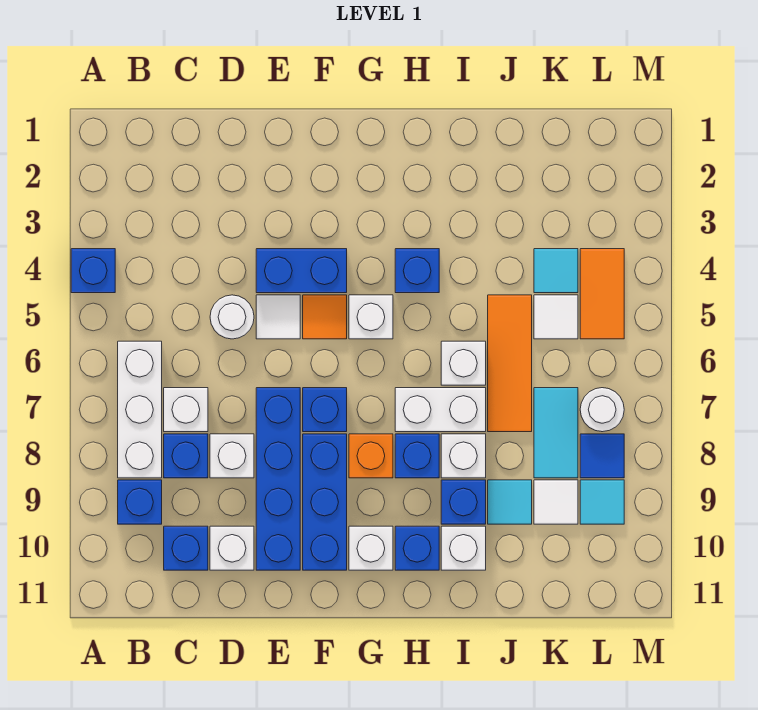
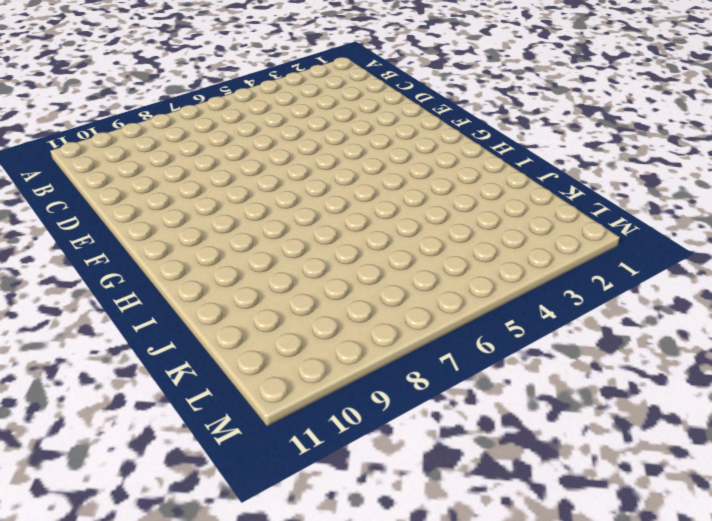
none -> blue 1x1 brick [71,249,115,293]
none -> white 1x3 brick [118,341,162,478]
none -> blue 1x1 brick [118,480,162,524]
none -> white 1x1 brick [164,388,208,432]

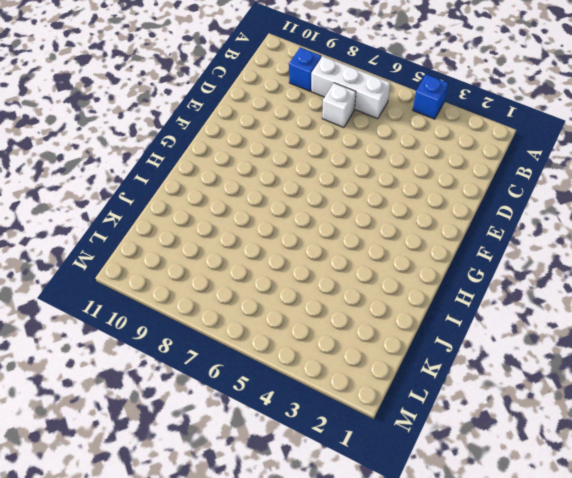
none -> blue 1x1 brick [164,434,208,478]
none -> blue 1x1 brick [164,526,208,570]
none -> white 1x1 round brick [210,295,254,339]
none -> white 1x1 brick [210,434,254,478]

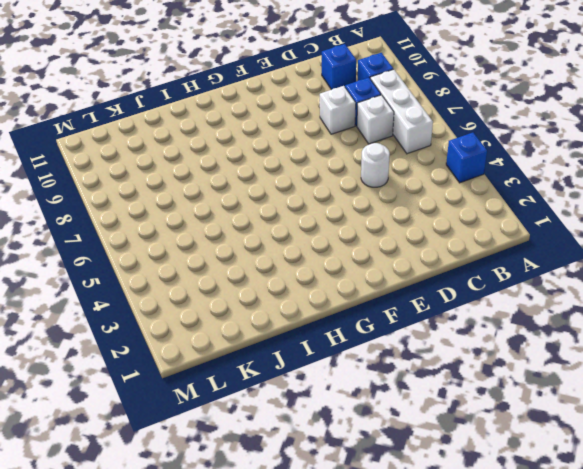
none -> white 1x1 brick [210,526,254,570]
none -> blue 1x2 brick [256,249,347,293]
none -> white 1x1 tile [256,295,300,339]
none -> blue 1x4 brick [256,388,300,570]

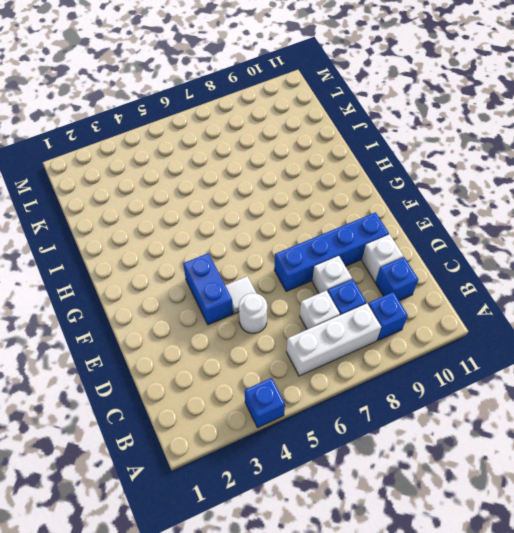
none -> orange 1x1 tile [303,295,347,339]
none -> blue 1x1 brick [303,388,347,432]
none -> blue 1x3 brick [303,434,347,570]
none -> white 1x1 brick [349,295,393,339]

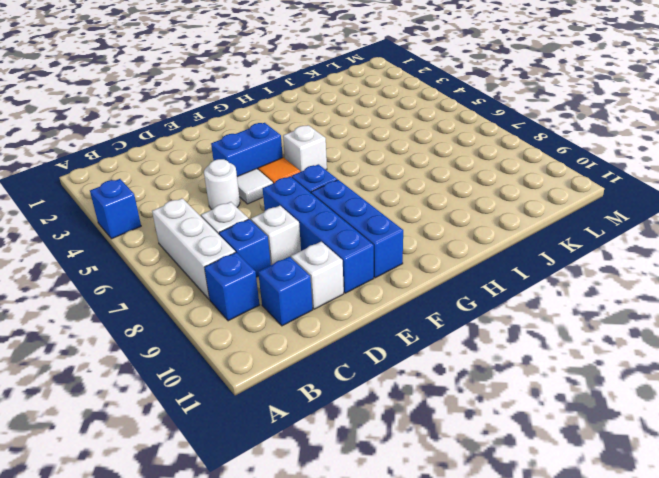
none -> orange 1x1 brick [349,434,393,478]
none -> white 1x1 brick [349,526,393,570]
none -> blue 1x1 brick [395,249,439,293]
none -> white 1x2 brick [395,388,486,432]

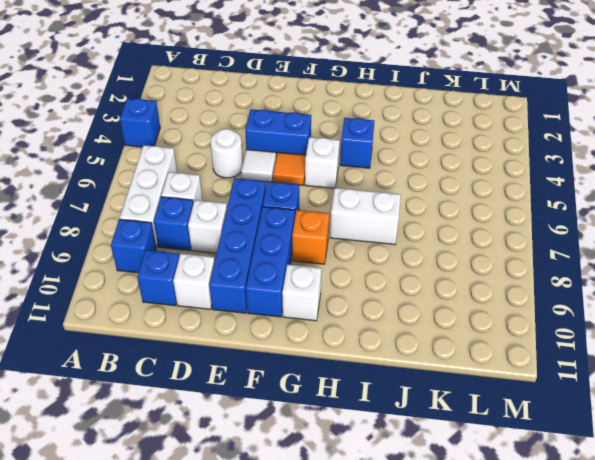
none -> blue 1x1 brick [395,434,439,478]
none -> blue 1x1 brick [395,526,439,570]
none -> white 1x1 brick [441,341,486,385]
none -> white 1x1 brick [441,434,486,478]

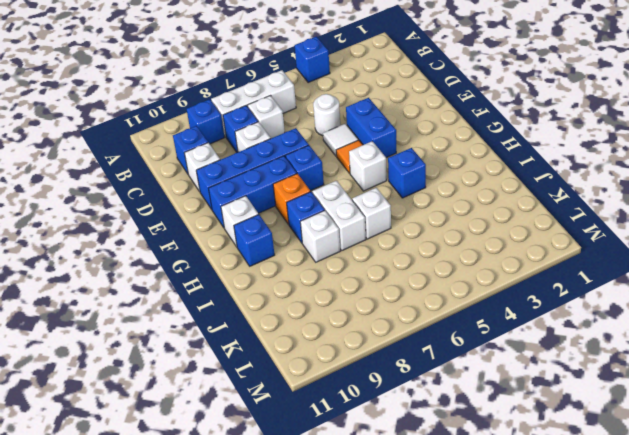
none -> blue 1x1 brick [441,480,486,524]
none -> white 1x1 brick [441,526,486,570]
none -> orange 1x3 tile [488,295,532,432]
none -> cyan 1x1 tile [488,480,532,524]

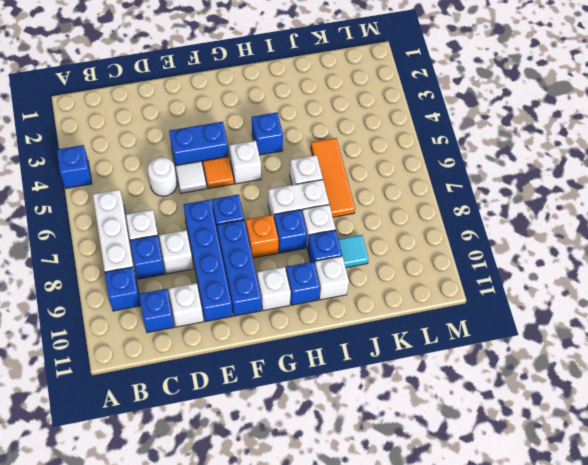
none -> cyan 1x1 tile [534,249,578,293]
none -> white 1x1 tile [534,295,578,339]
none -> cyan 1x2 tile [534,388,578,478]
none -> white 1x1 tile [534,480,578,524]

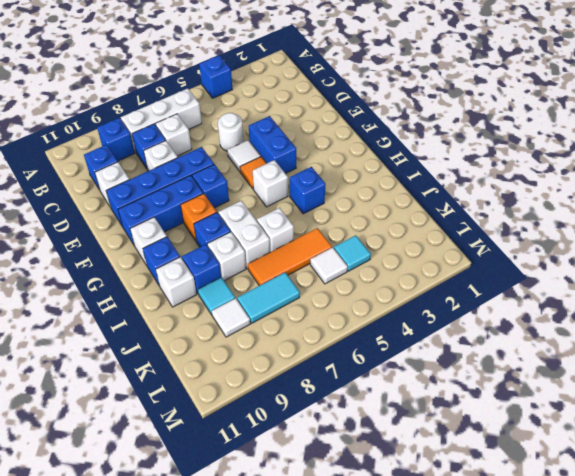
none -> orange 1x2 tile [580,249,624,339]
none -> white 1x1 round brick [580,388,624,432]
none -> blue 1x1 tile [580,434,624,478]
none -> cyan 1x1 tile [580,480,624,524]

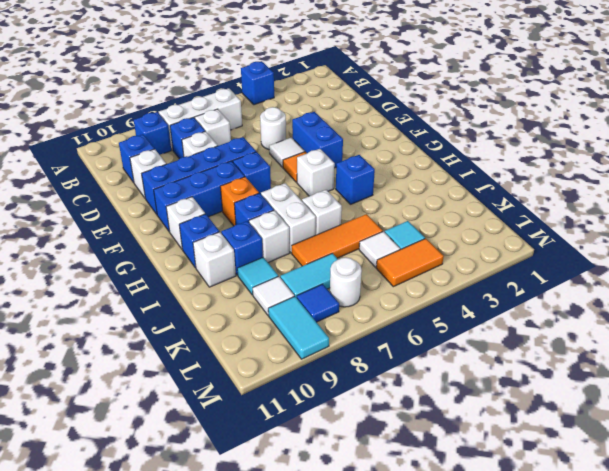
cyan 1x2 tile [268,296,329,359] -> cyan 1x1 tile [580,480,624,524]

